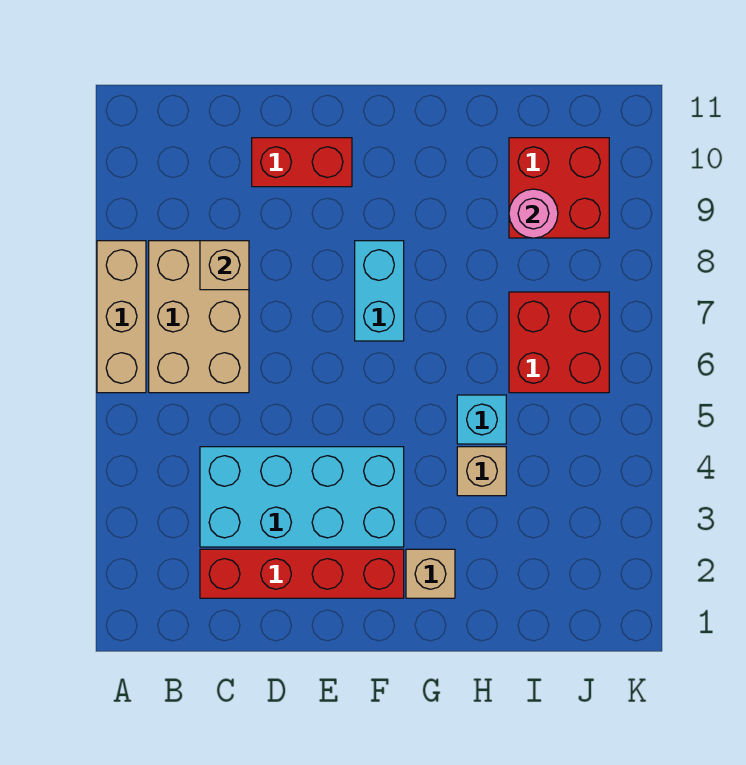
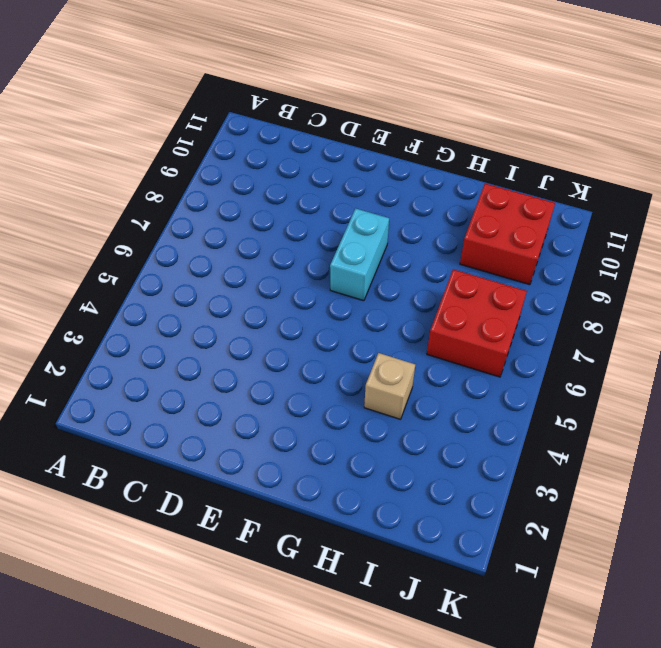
none -> tan 1x3 brick [97,241,146,393]
none -> tan 2x3 brick [149,241,249,393]
none -> red 1x4 brick [200,549,404,598]

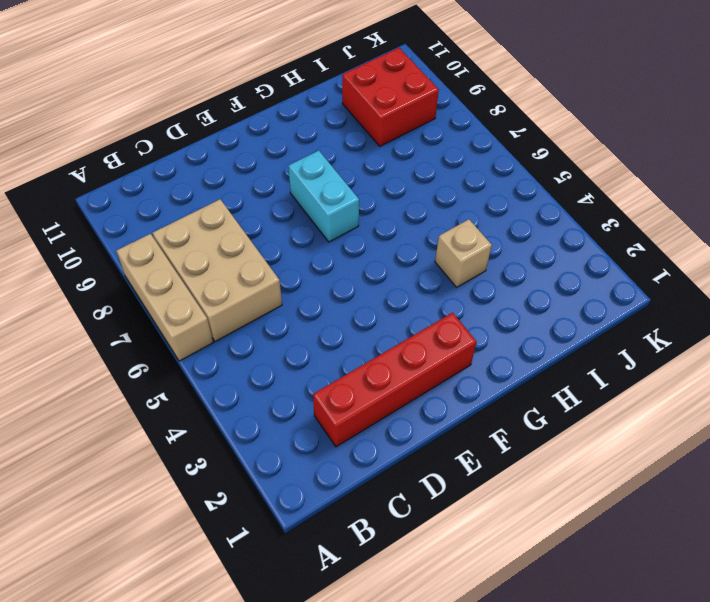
none -> cyan 2x4 brick [200,447,404,547]
none -> red 1x2 brick [252,138,352,187]
none -> tan 1x1 brick [406,549,455,598]

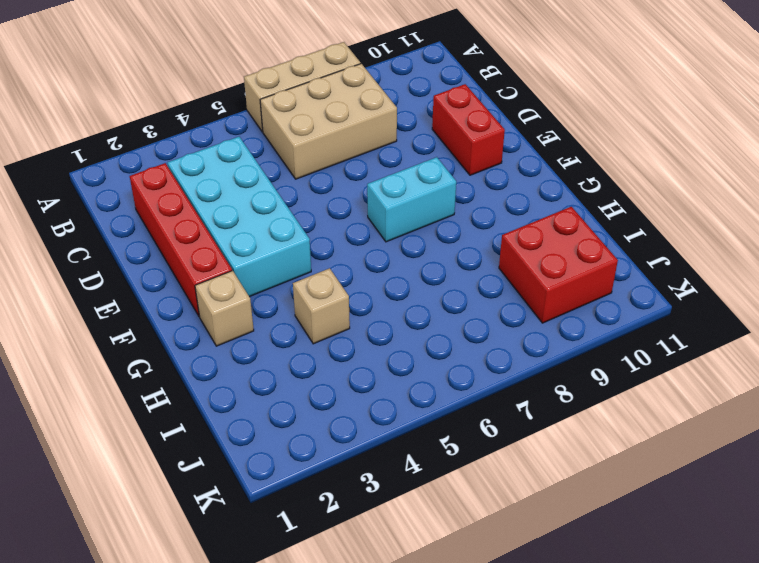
none -> cyan 1x1 brick [457,395,506,444]
none -> red 2x2 brick [509,292,609,393]
none -> tan 1x1 brick [200,241,249,290]

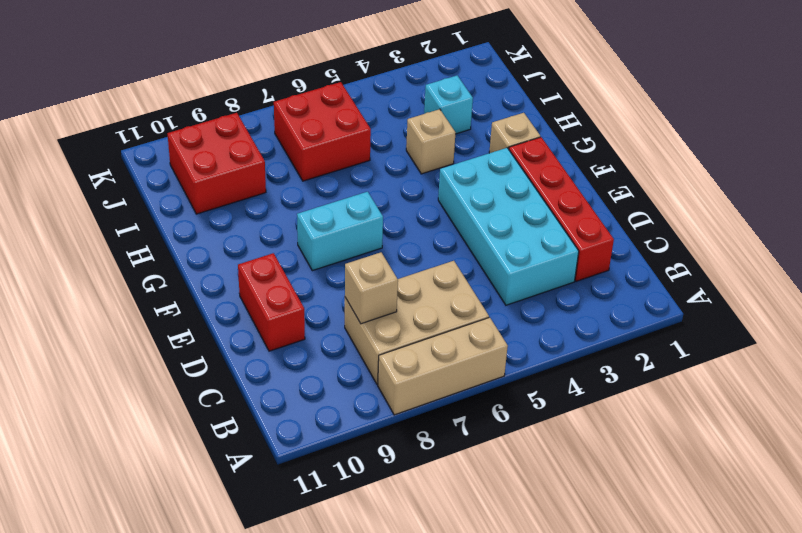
cyan 1x1 brick [424,76,473,134] -> cyan 1x1 brick moved to [457,395,506,444]
none -> pink 1x1 round brick [509,189,558,238]

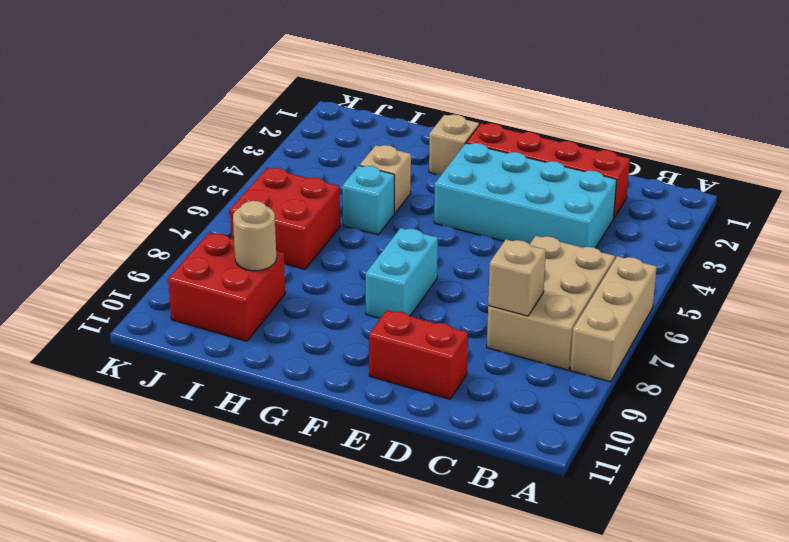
tan 1x1 round brick [233,201,276,271] -> pink 1x1 round brick [509,189,558,238]

